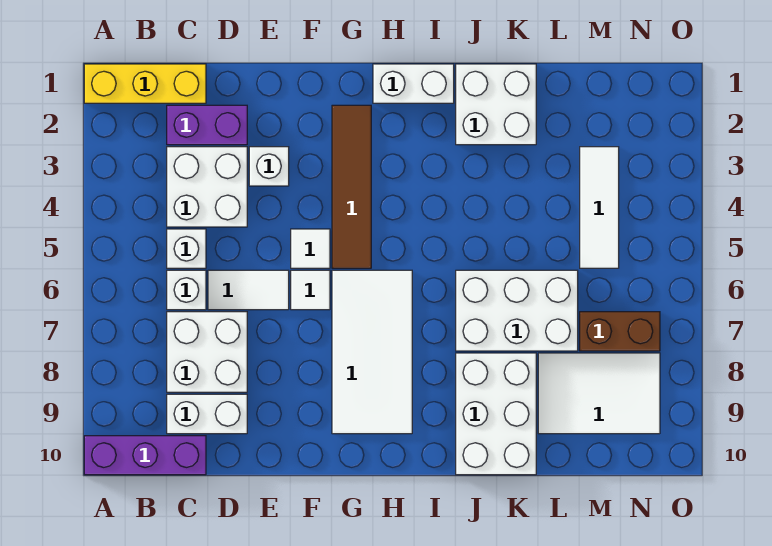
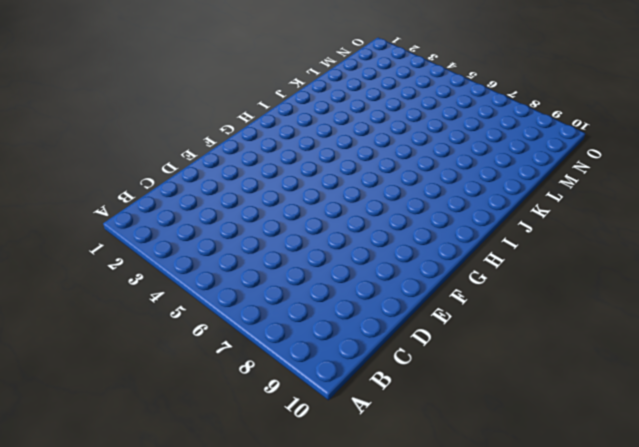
none -> yellow 1x3 brick [84,64,206,103]
none -> purple 1x3 brick [84,436,206,475]
none -> purple 1x2 brick [167,105,247,145]

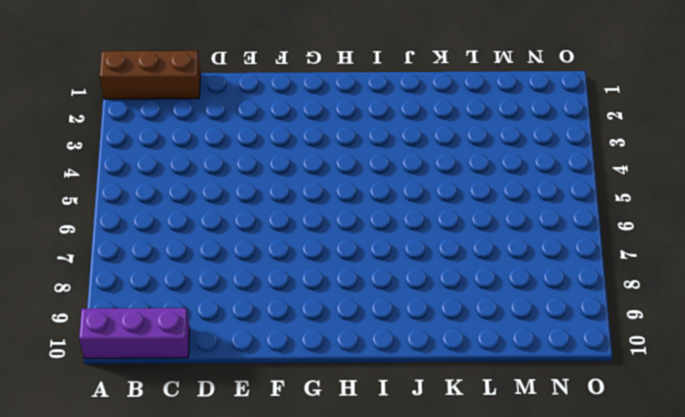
brown 1x3 brick [100,51,200,99] -> yellow 1x3 brick [84,64,206,103]
none -> purple 1x2 brick [167,105,247,145]
none -> white 2x2 brick [167,147,247,227]
none -> white 1x1 brick [167,229,206,268]

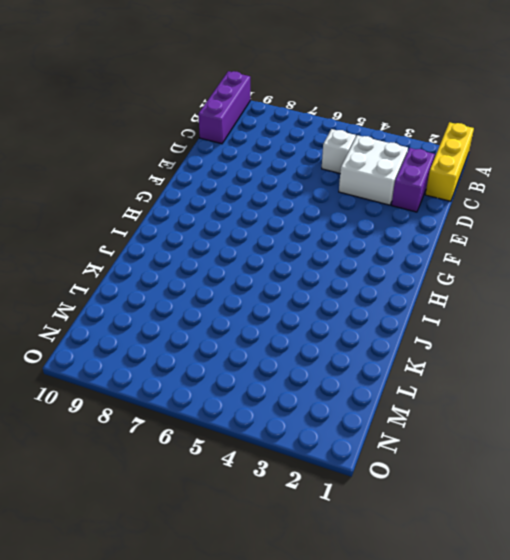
none -> white 1x1 brick [167,270,206,310]
none -> white 2x2 brick [167,312,247,392]
none -> white 1x2 brick [167,394,247,434]

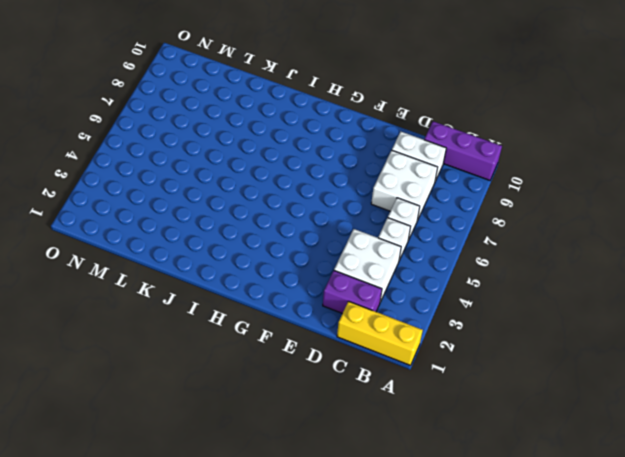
none -> white 1x2 tile [208,270,289,310]
none -> white 1x1 brick [249,147,289,186]
none -> white 1x1 tile [291,229,330,268]

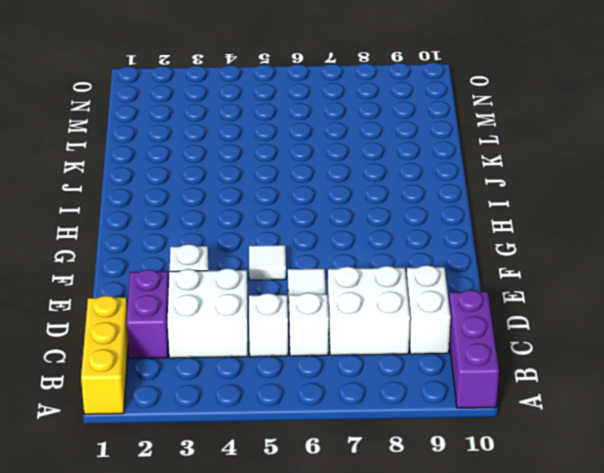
none -> white 1x1 tile [291,270,330,310]
none -> brown 1x4 tile [332,105,371,268]
none -> white 2x4 tile [332,270,412,434]

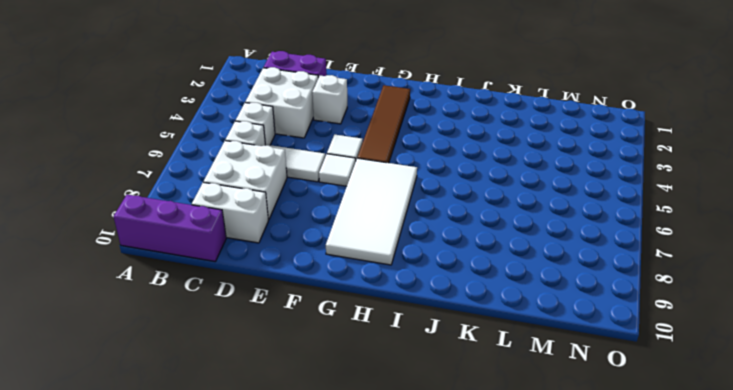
none -> yellow 1x3 brick [84,64,206,103]
none -> white 1x2 brick [373,64,454,103]
none -> white 2x2 brick [456,64,536,145]

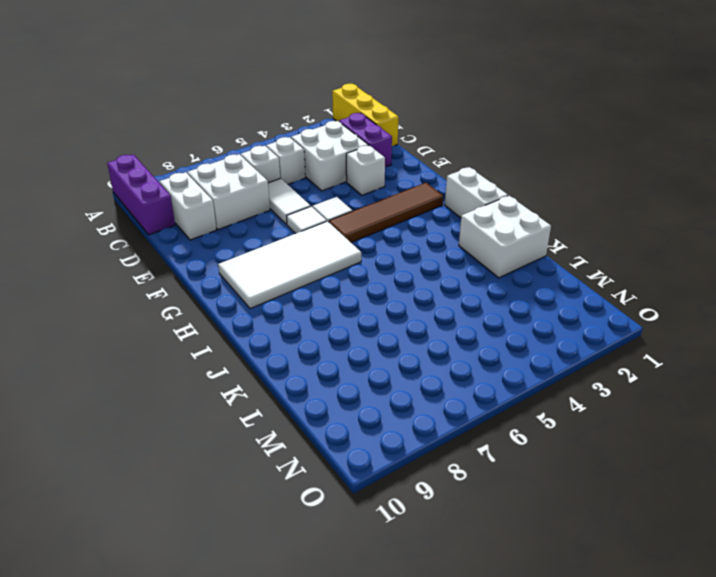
none -> white 2x3 brick [456,270,578,351]
none -> white 2x3 brick [456,353,536,475]
none -> white 2x3 tile [538,353,660,434]

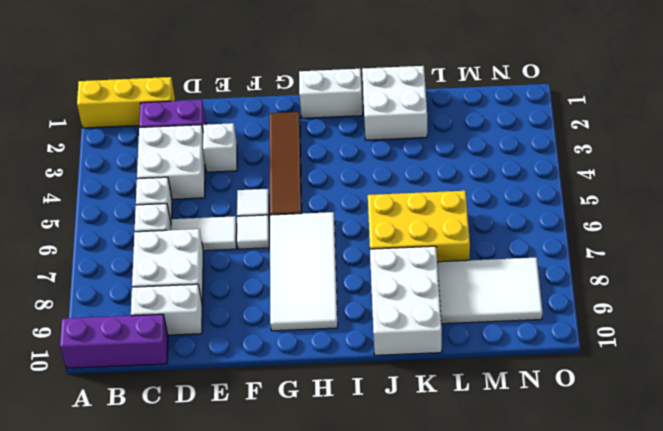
yellow 2x3 brick [368,191,470,266] -> white 2x3 brick [456,270,578,351]
none -> white 1x3 tile [580,147,619,268]
none -> brown 1x2 brick [580,312,660,351]

